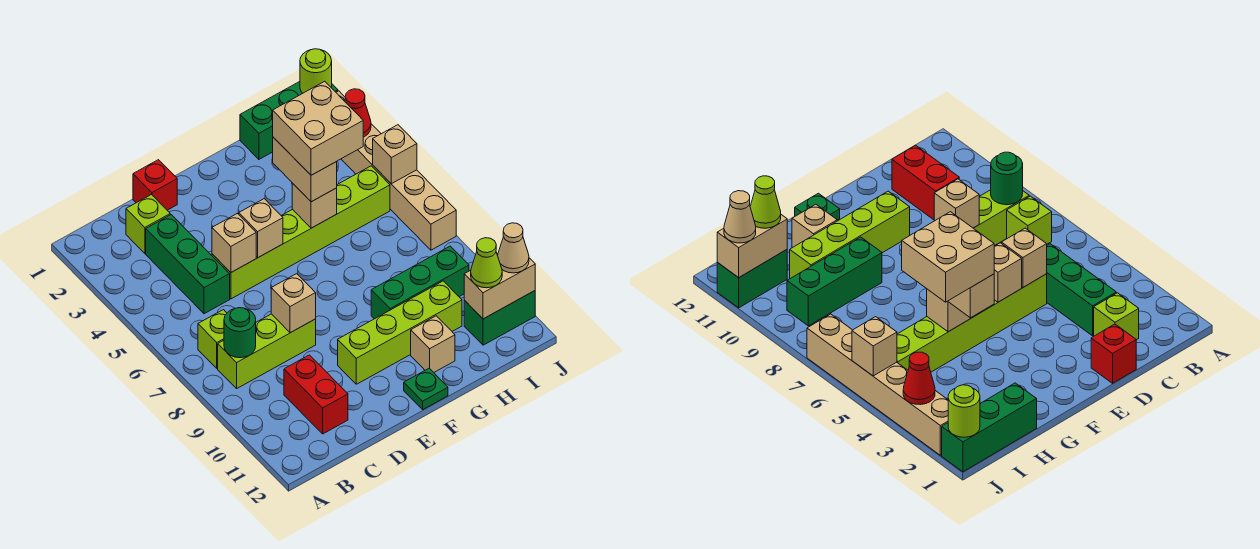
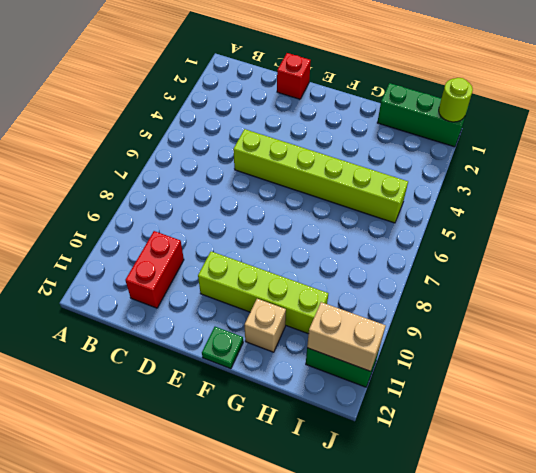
none -> lime 1x1 brick [198,310,227,368]
none -> lime 1x3 brick [218,314,316,388]
none -> lime 1x1 brick [126,195,170,253]

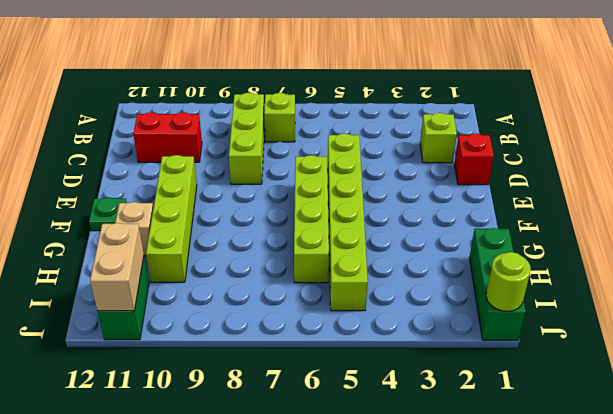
lime 1x4 brick [294,155,329,283] -> none
none -> green 1x3 brick [146,215,230,314]
none -> green 1x3 brick [371,246,469,319]
none -> tan 1x6 brick [336,91,456,250]

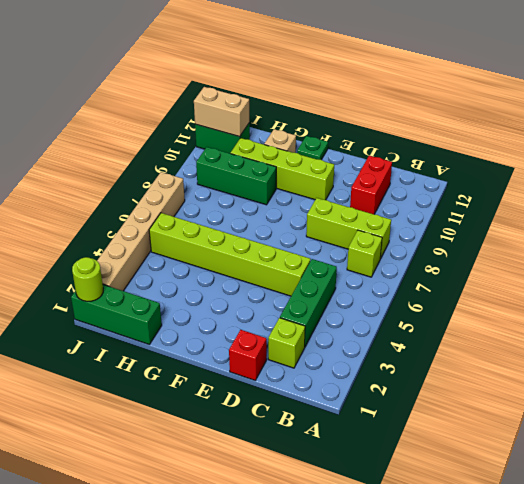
none -> green 1x1 round brick [224,308,256,358]
none -> tan 1x1 brick [212,214,256,272]
none -> tan 1x1 brick [271,274,316,333]

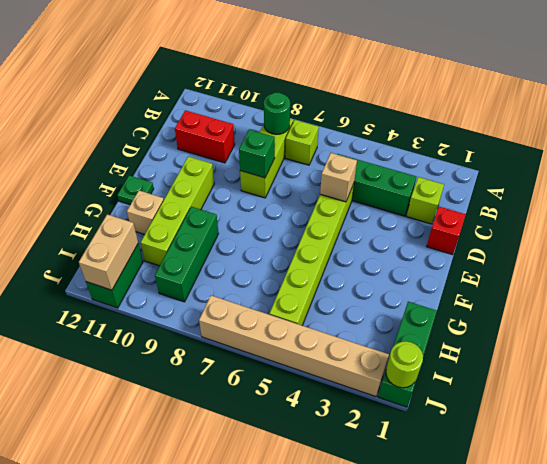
green 1x1 brick [239,129,275,178] -> tan 1x1 brick [271,274,316,333]
none -> tan 1x1 brick [239,199,283,257]
none -> tan 1x1 brick [292,183,337,228]
none -> red 1x1 cone [345,89,371,137]

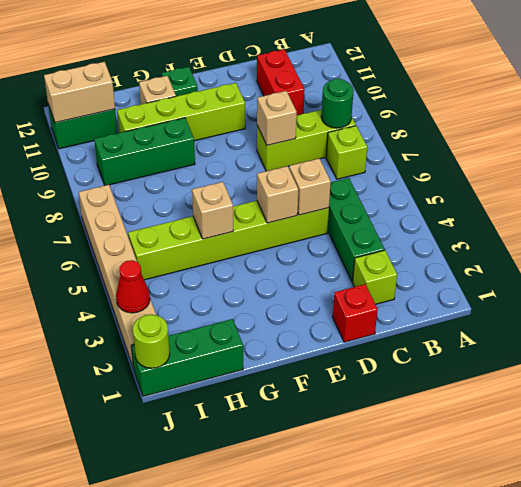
none -> tan 1x1 brick [373,125,417,184]
none -> tan 1x2 brick [273,137,337,202]
none -> lime 1x1 cone [471,238,502,288]

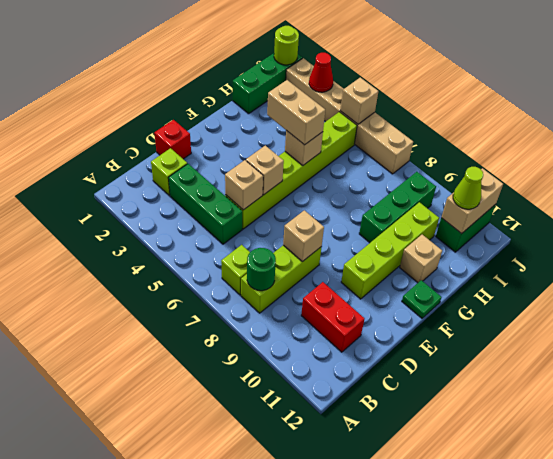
none -> tan 1x1 cone [498,223,529,273]
none -> tan 2x2 brick [273,81,363,175]

